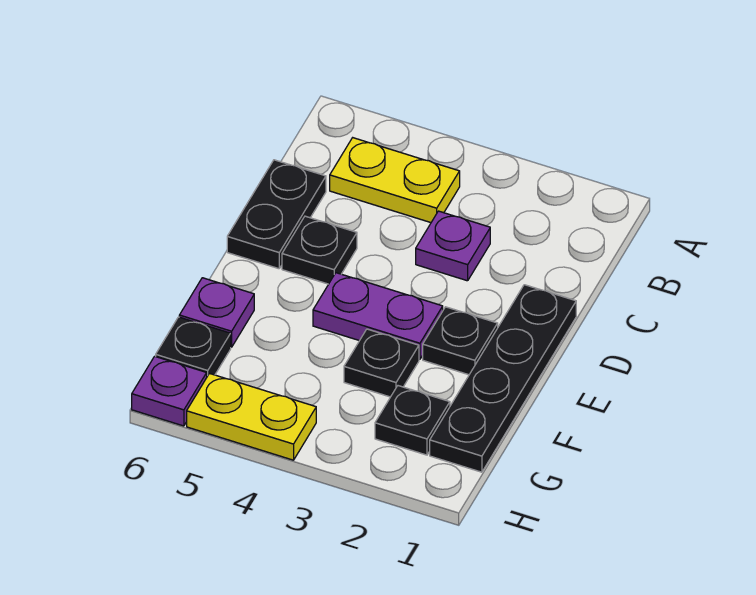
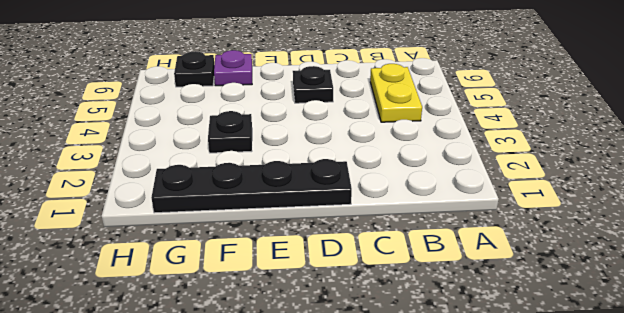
none -> purple 1x1 plate [416,211,490,281]
none -> black 1x2 plate [227,160,326,269]
none -> black 1x1 plate [423,307,498,375]

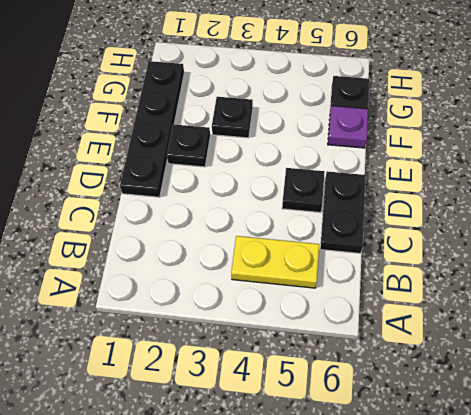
none -> purple 1x1 plate [416,211,490,281]
none -> purple 1x2 plate [313,273,443,359]
none -> black 1x1 plate [375,386,450,455]

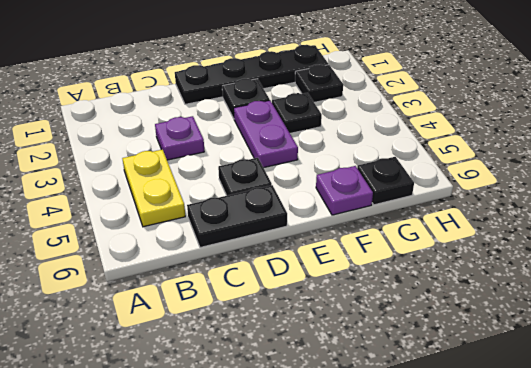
none -> yellow 1x2 plate [187,374,316,460]
none -> purple 1x1 plate [132,356,207,426]

